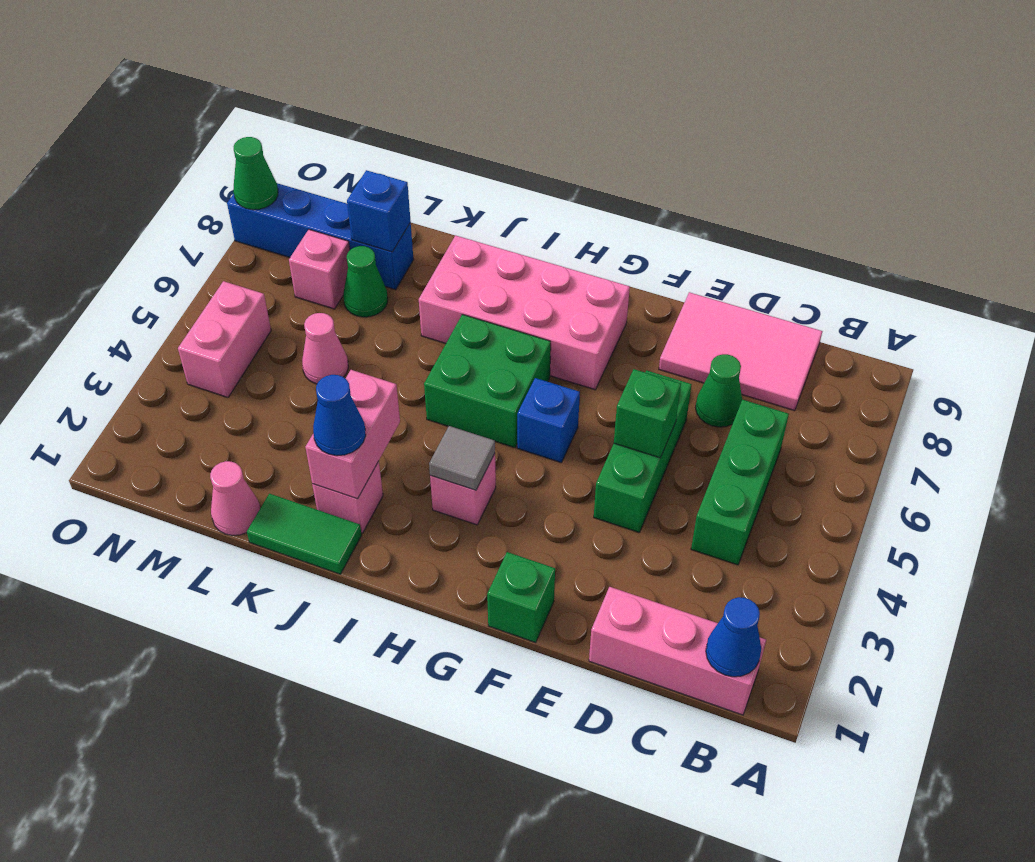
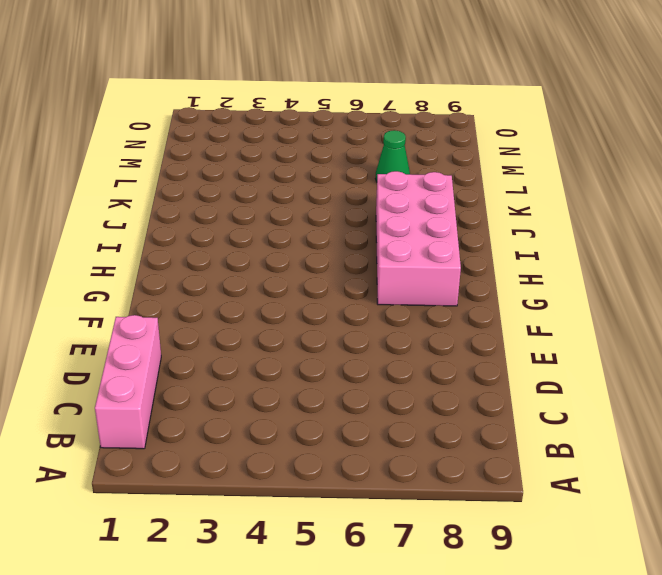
none -> green 1x3 brick [691,400,789,565]
none -> pink 2x3 tile [659,292,822,411]
none -> green 1x1 cone [696,354,742,427]

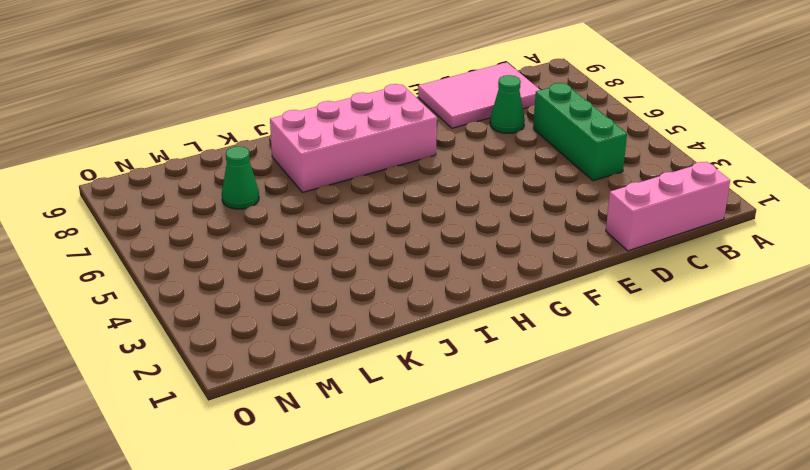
none -> green 1x3 brick [594,370,692,532]
none -> green 1x1 brick [487,552,555,642]
none -> blue 1x1 brick [517,378,580,463]

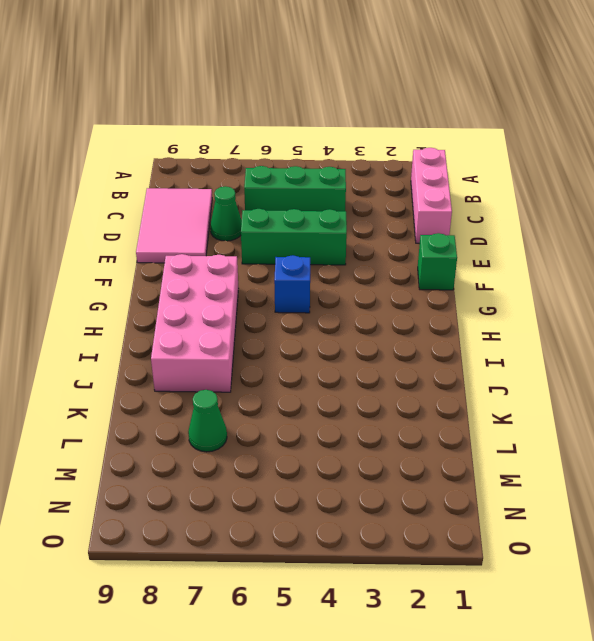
none -> pink 1x1 brick [430,454,496,525]
none -> green 2x2 brick [424,314,551,448]
none -> green 1x2 tile [247,494,362,574]

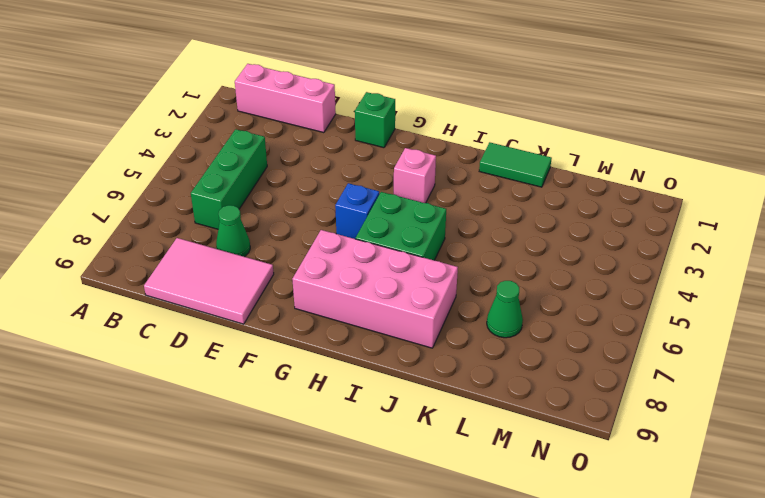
none -> green 1x3 brick [594,370,692,532]
none -> pink 1x1 brick [312,461,383,533]
none -> pink 1x1 cone [210,461,260,535]

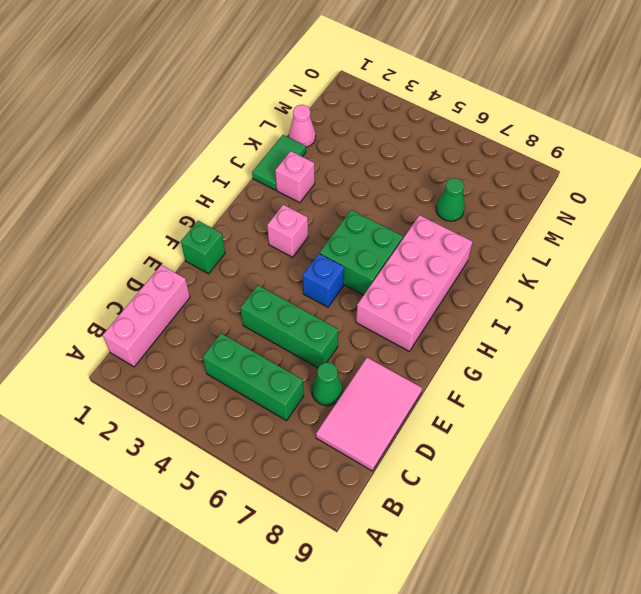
none -> pink 1x1 cone [302,313,348,384]
none -> blue 1x4 brick [227,183,414,290]
none -> pink 1x1 brick [289,230,350,309]

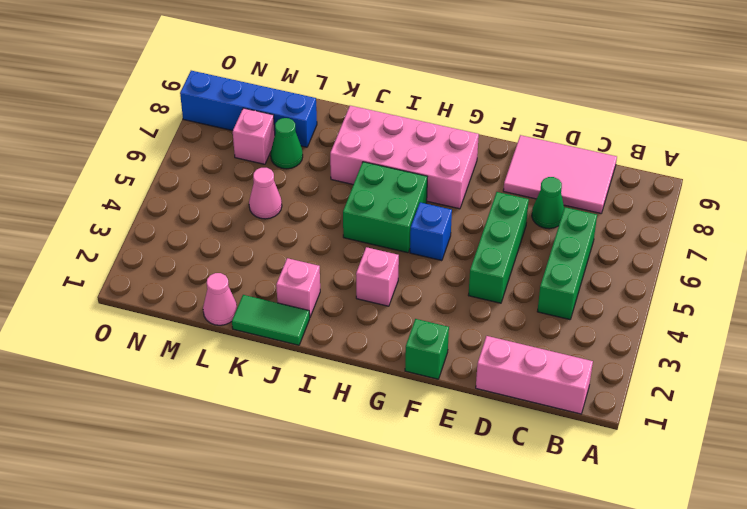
none -> pink 1x2 brick [178,281,271,397]
none -> blue 1x1 cone [706,597,761,677]
none -> green 1x1 brick [614,369,681,458]

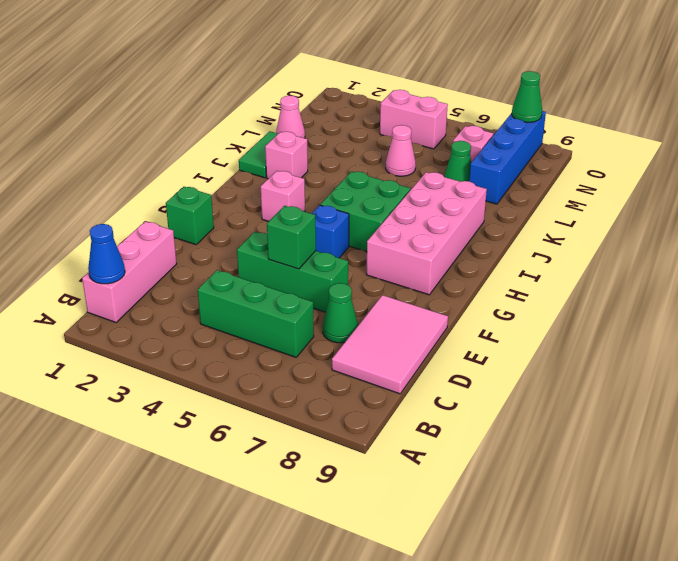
none -> grey 1x1 tile [429,426,495,490]
none -> pink 1x2 brick [305,370,400,499]
none -> blue 1x1 brick [347,170,411,252]

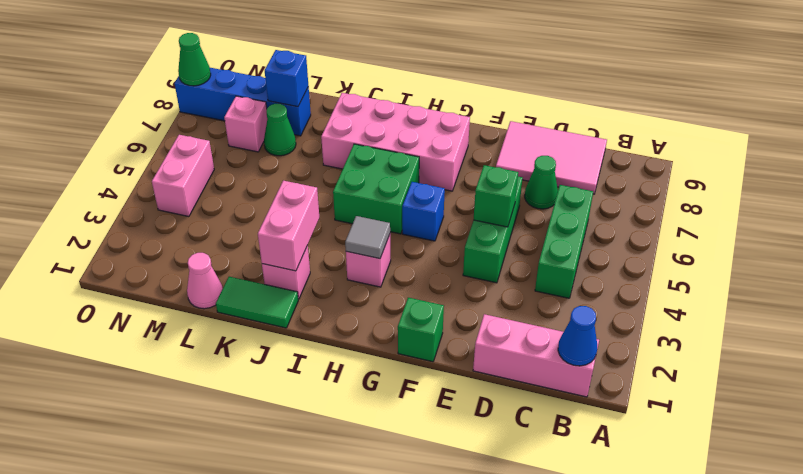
none -> pink 1x1 cone [302,313,348,384]
none -> blue 1x1 cone [313,375,366,456]

